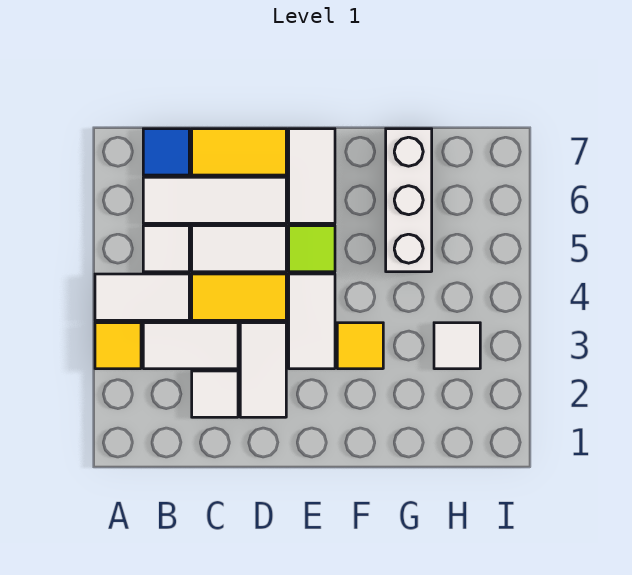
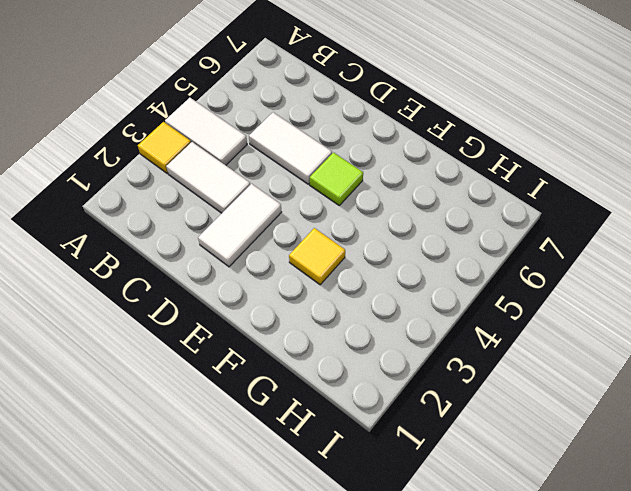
none -> white 1x1 tile [143,226,189,272]
none -> white 1x3 tile [143,177,286,223]
none -> blue 1x1 tile [143,129,189,175]

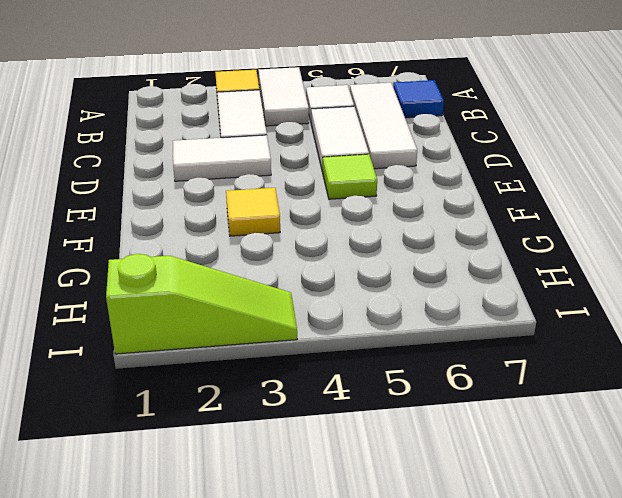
lime 1x3 slope [106,254,297,354] -> none
none -> white 1x1 tile [192,371,238,417]
none -> yellow 1x2 tile [192,274,286,320]
none -> yellow 1x2 tile [192,129,286,175]

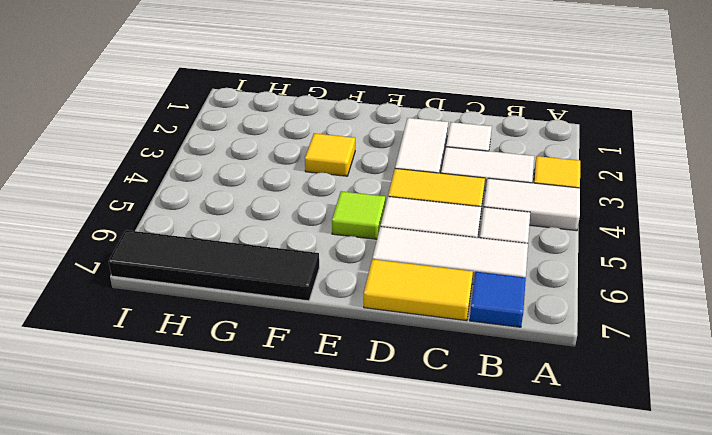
black 1x4 tile [109,230,319,301] -> white 1x3 brick [386,129,432,272]
none -> white 1x2 tile [289,274,335,369]
none -> white 1x2 tile [289,129,335,223]
none -> white 1x1 tile [434,323,480,369]

